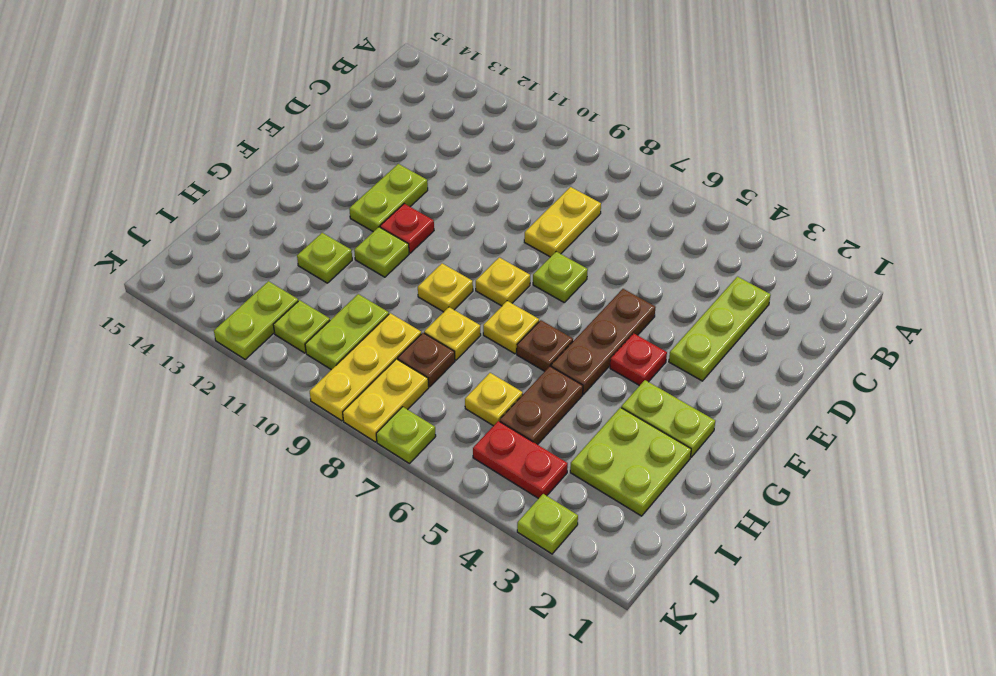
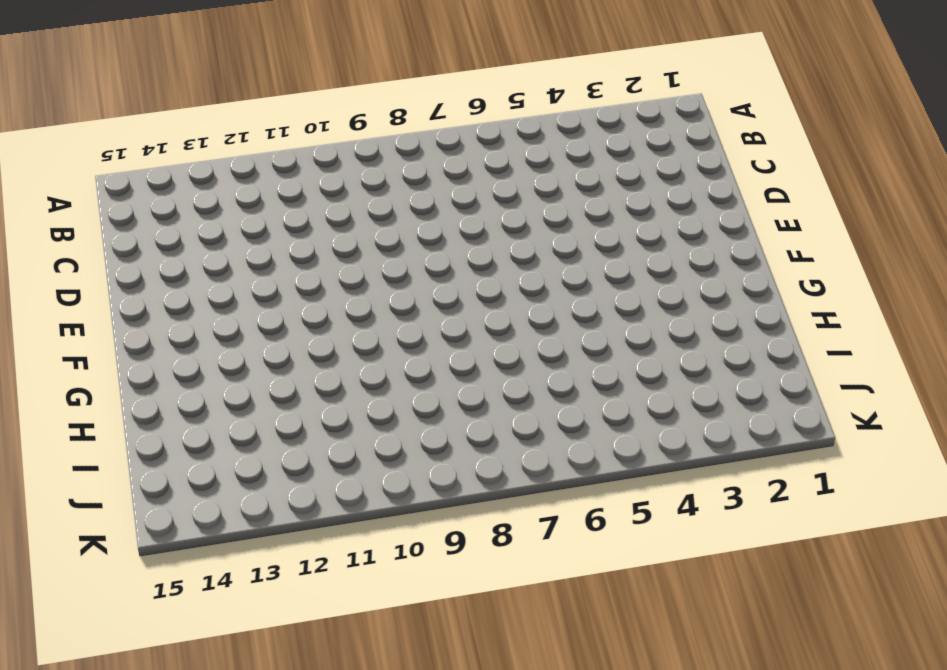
none -> lime 1x3 plate [669,277,771,381]
none -> yellow 1x2 plate [524,187,601,257]
none -> brown 1x3 plate [551,289,656,394]

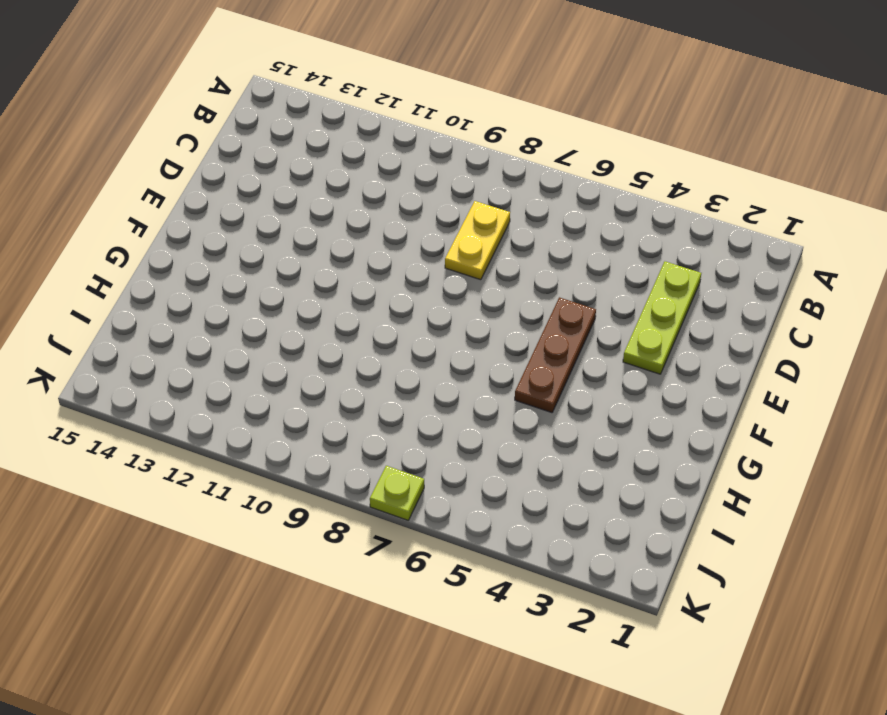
none -> lime 1x1 plate [533,252,588,302]
none -> lime 1x2 plate [349,164,428,232]
none -> red 1x1 plate [610,333,667,386]

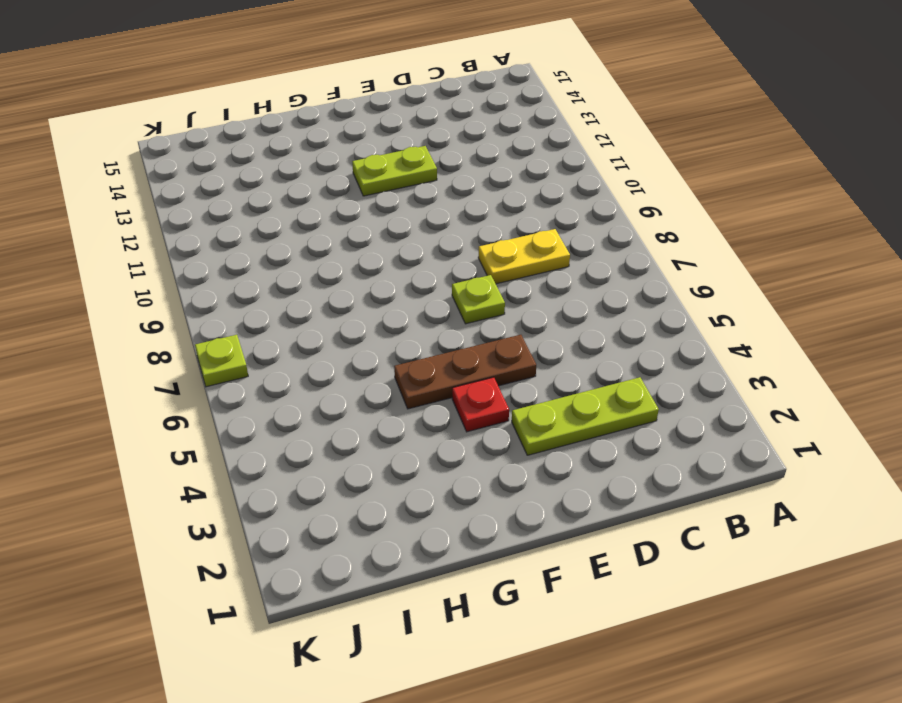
none -> yellow 1x1 plate [476,257,530,306]
none -> red 1x1 plate [380,204,434,253]
none -> lime 1x2 plate [621,380,715,457]

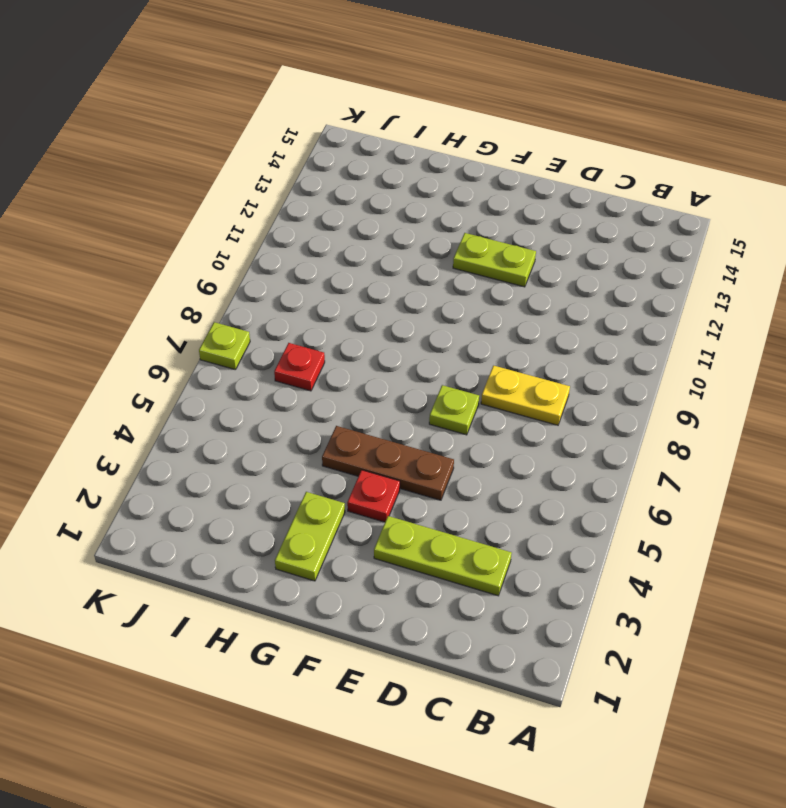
red 1x1 plate [274,343,325,391] -> red 1x1 plate moved to [380,204,434,253]
none -> yellow 1x1 plate [476,257,530,306]
none -> brown 1x1 plate [517,320,573,371]
none -> yellow 1x1 plate [483,301,539,354]

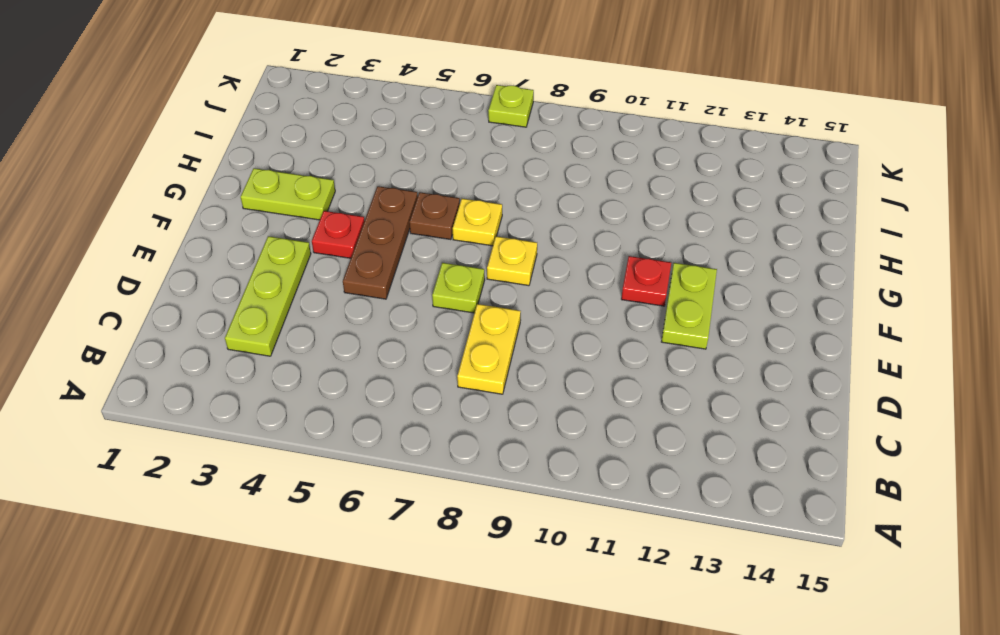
none -> yellow 1x1 plate [418,263,473,312]
none -> lime 1x1 plate [354,227,409,277]
none -> lime 2x2 plate [570,407,691,516]

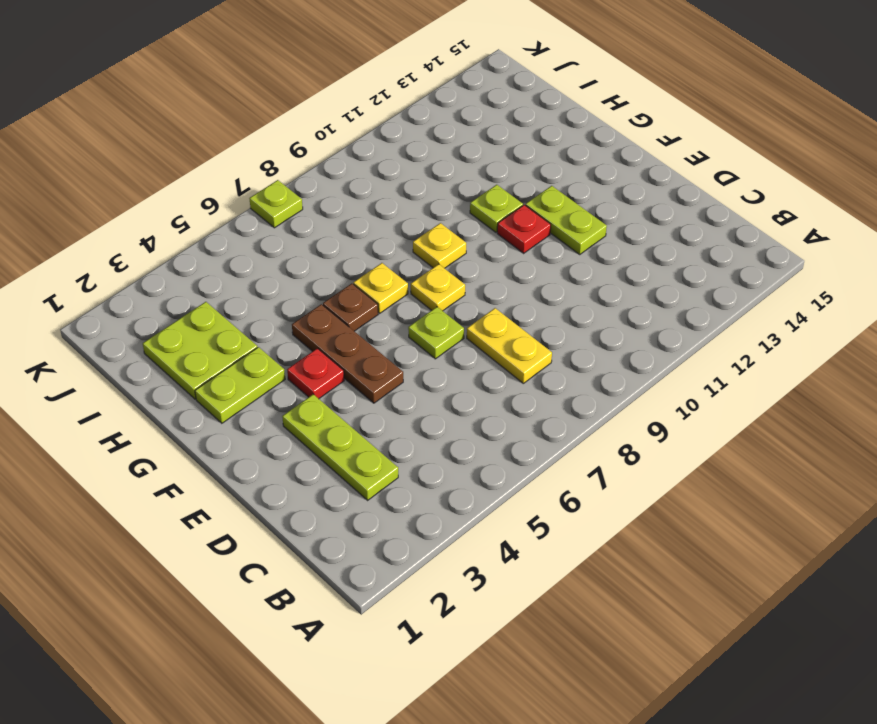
none -> brown 1x2 plate [500,366,583,445]
none -> yellow 1x1 plate [424,307,481,360]
none -> lime 1x1 plate [297,233,352,283]

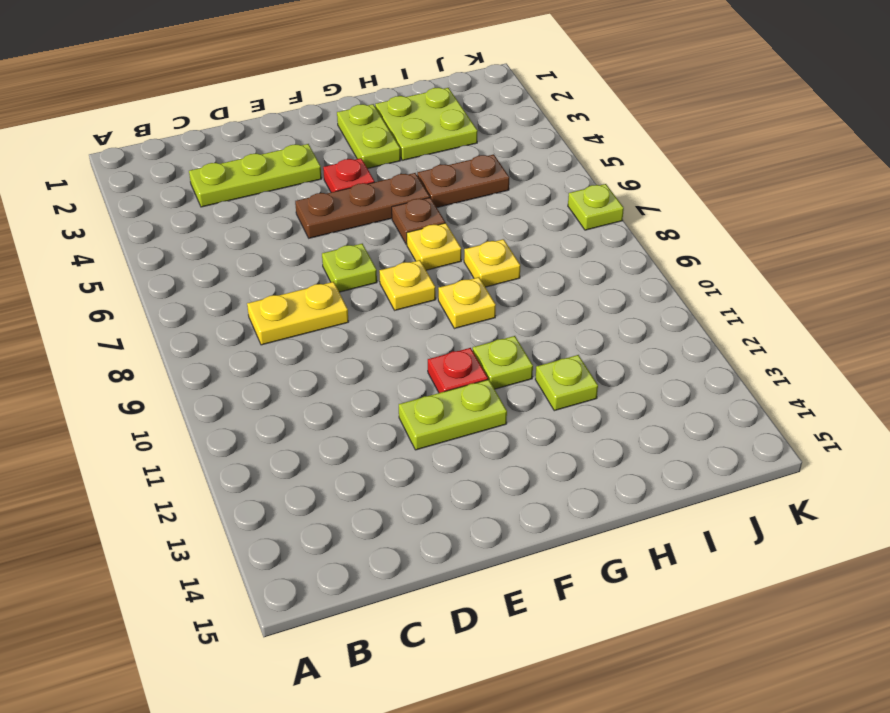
none -> yellow 1x1 plate [465,373,523,426]
none -> brown 1x1 plate [398,333,455,387]
none -> yellow 1x3 plate [310,313,421,421]

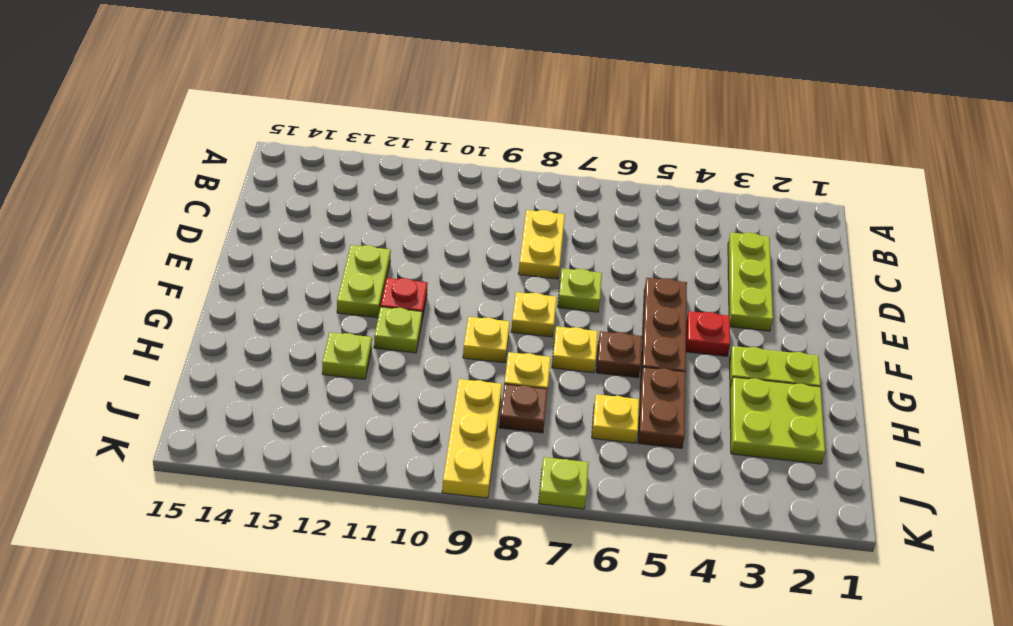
none -> lime 1x2 plate [305,294,389,370]
none -> red 1x2 plate [473,421,568,499]
none -> yellow 1x2 plate [343,359,429,442]

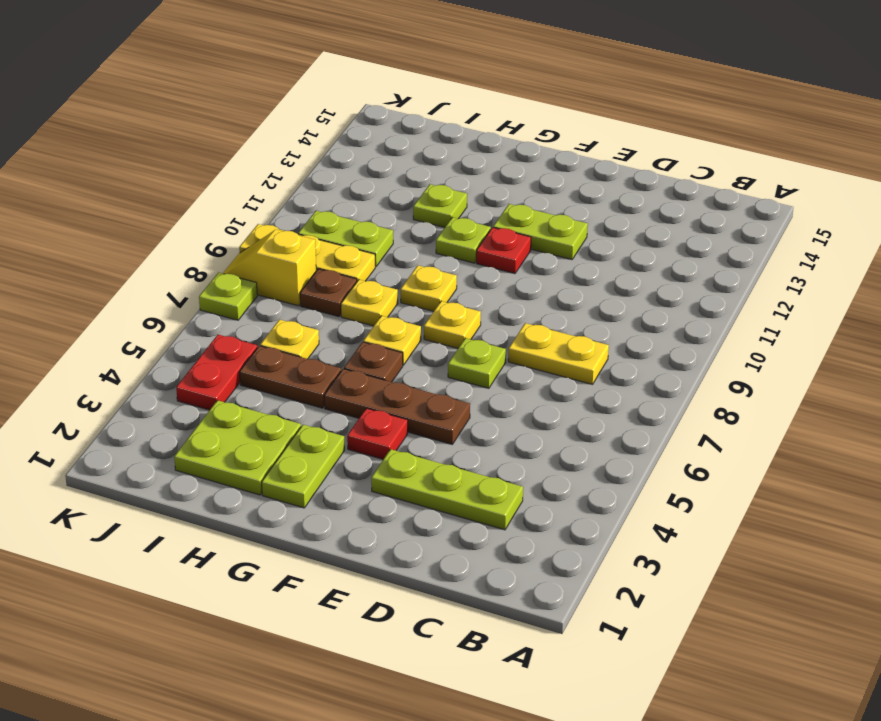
yellow 1x2 slope [223,230,316,306] -> yellow 1x2 plate [343,359,429,442]
none -> lime 1x1 plate [273,300,330,353]
none -> lime 1x2 plate [214,281,298,359]
none -> lime 1x1 plate [517,494,578,554]

